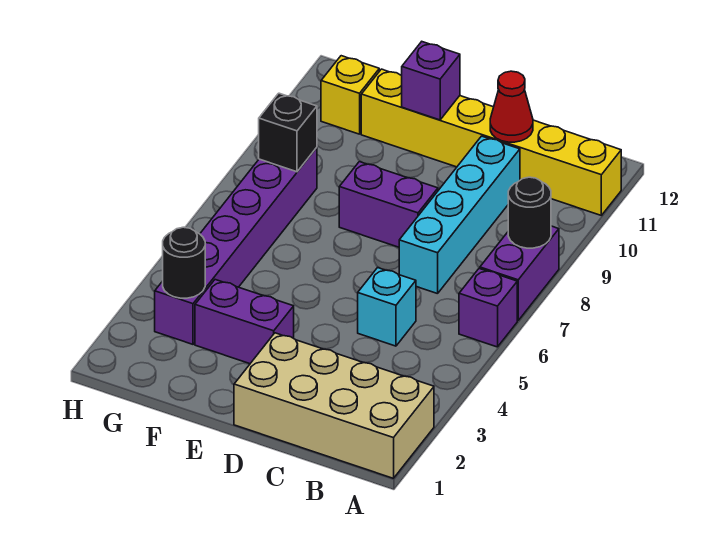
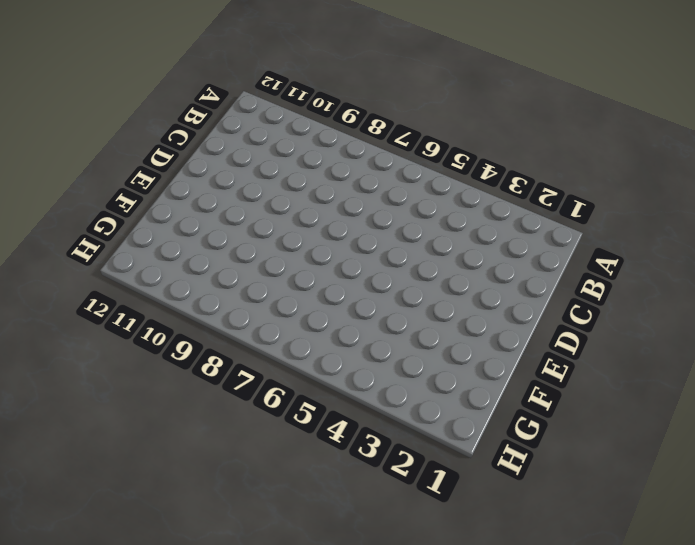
none -> tan 2x4 brick [234,333,434,478]
none -> purple 1x1 brick [459,269,517,347]
none -> purple 1x2 brick [480,226,559,321]

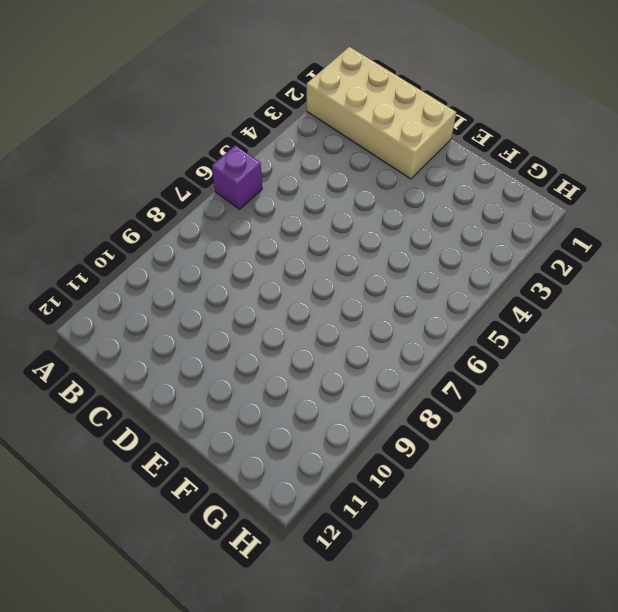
none -> purple 1x2 brick [480,226,559,321]
none -> yellow 1x6 brick [361,69,621,215]
none -> cyan 1x1 brick [358,268,416,346]

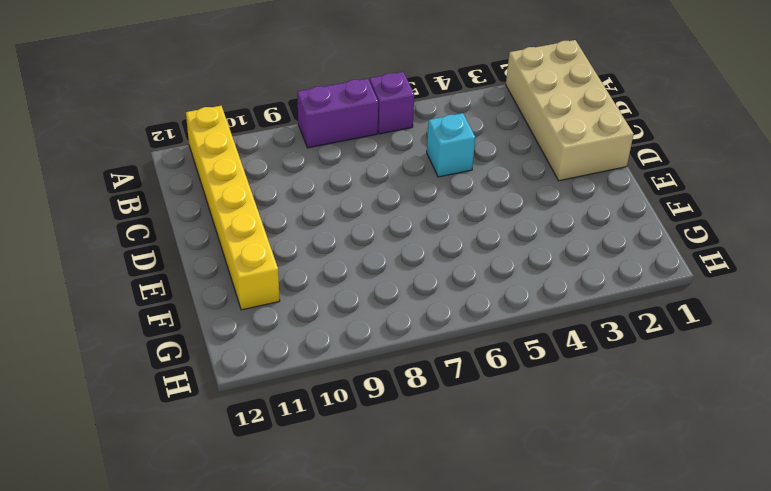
none -> cyan 1x4 brick [399,136,520,294]
none -> purple 1x2 brick [339,162,438,247]
none -> purple 1x2 brick [195,280,294,364]

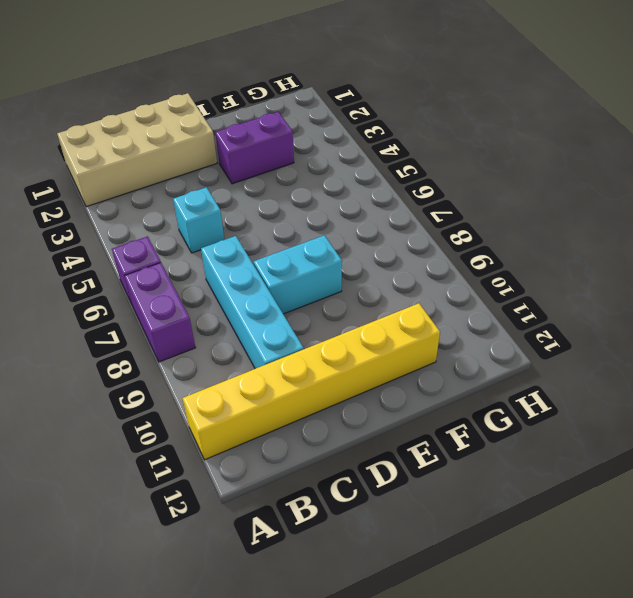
cyan 1x2 brick [254,235,342,314] -> purple 1x2 brick [339,162,438,247]
none -> purple 1x6 brick [155,148,317,344]
none -> yellow 1x1 brick [321,56,379,134]
none -> black 1x1 round brick [508,177,551,248]

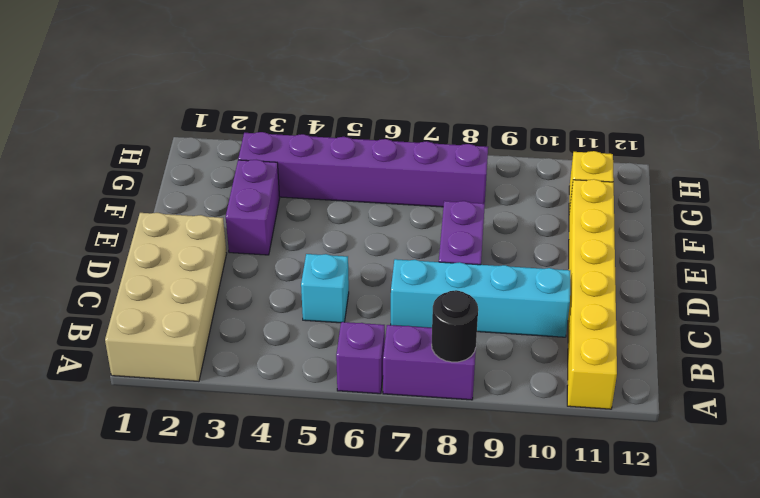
none -> red 1x1 cone [490,71,533,142]
none -> purple 1x1 brick [402,42,460,120]
none -> black 1x1 round brick [163,227,205,298]

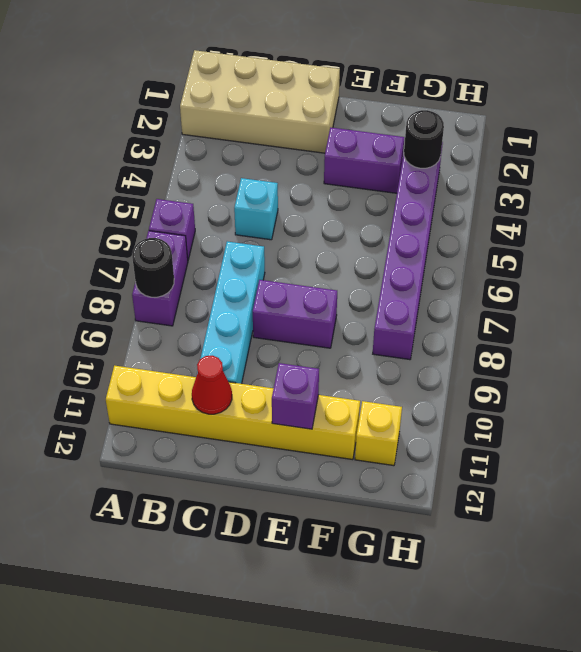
none -> black 1x1 brick [259,93,317,172]

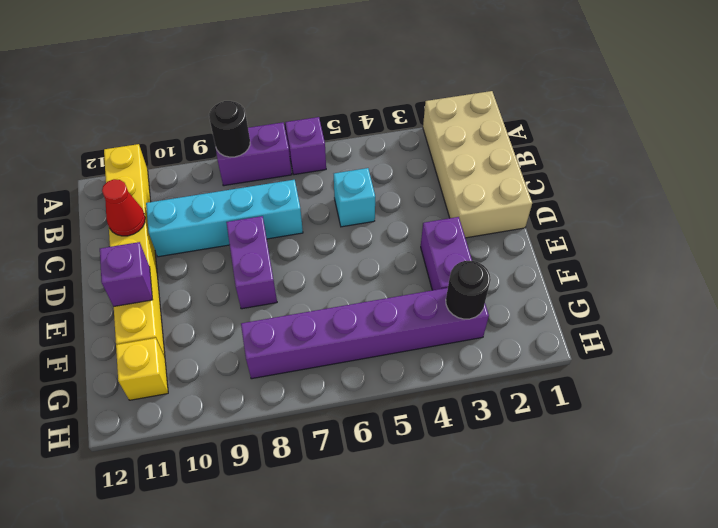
none -> black 1x1 brick [259,93,317,172]

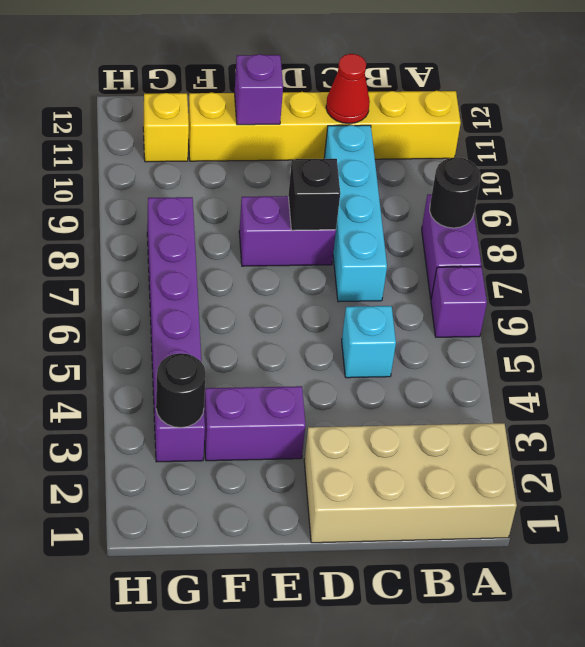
black 1x1 brick [288,159,340,230] -> black 1x1 brick moved to [259,93,317,172]

